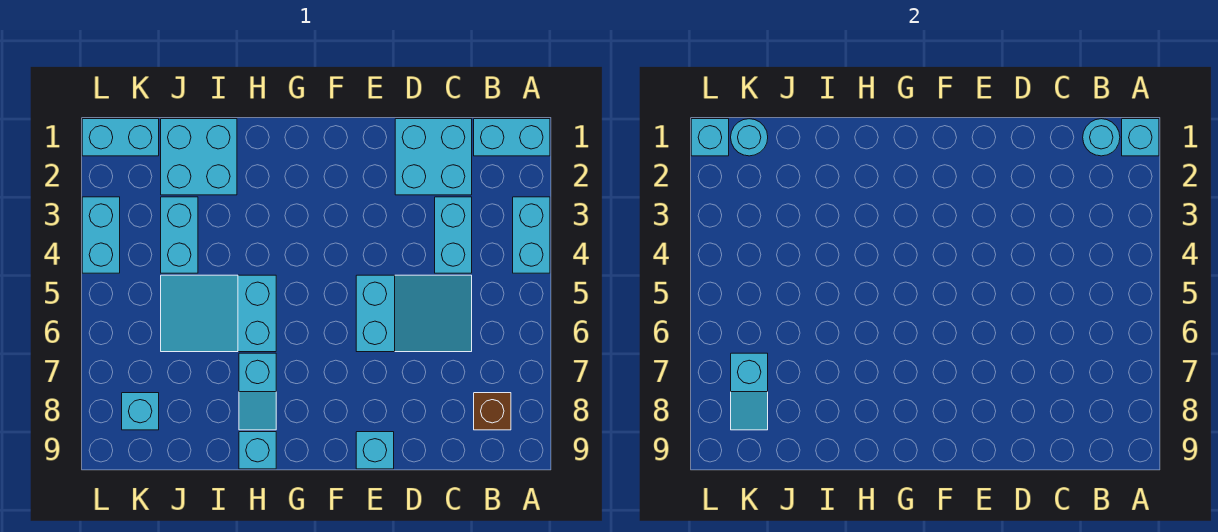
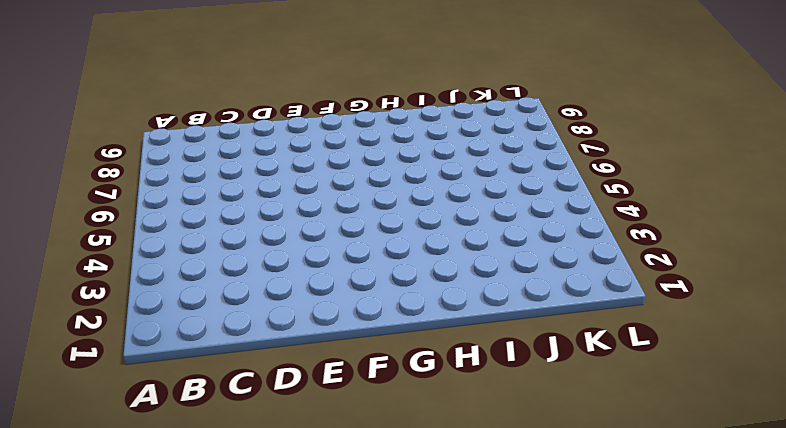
none -> cyan 1x2 brick [474,119,550,156]
none -> cyan 1x2 brick [513,197,550,273]
none -> brown 1x1 brick [474,393,511,430]

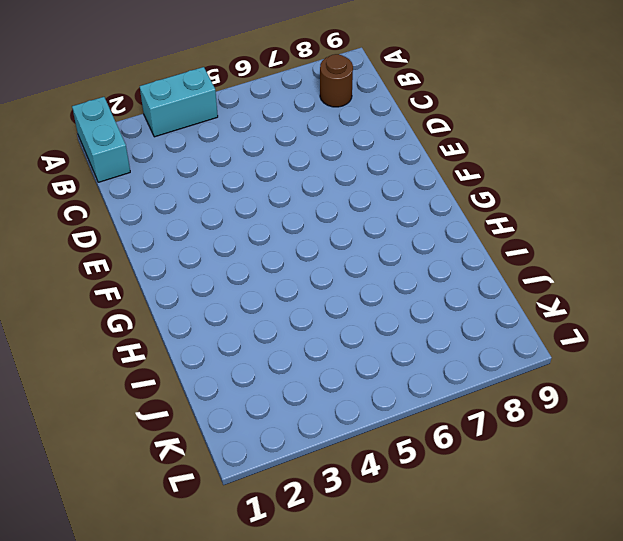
brown 1x1 round brick [320,54,353,107] -> brown 1x1 brick [474,393,511,430]
none -> cyan 2x2 brick [395,119,472,195]
none -> cyan 1x2 brick [435,197,472,273]
none -> cyan 2x3 slope [356,275,472,352]

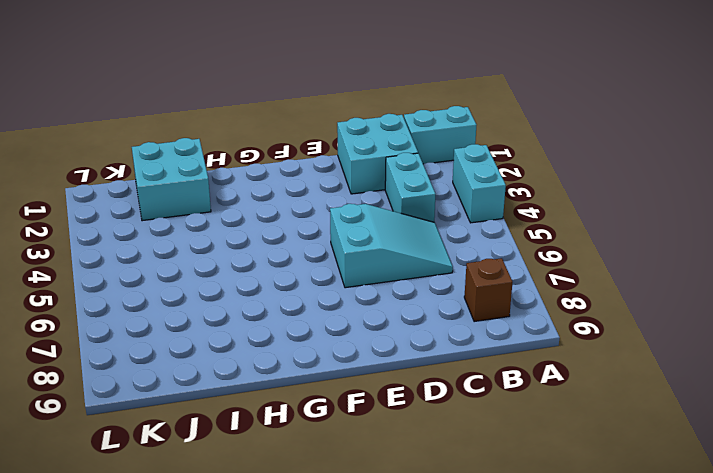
none -> cyan 1x1 brick [356,432,394,469]
none -> cyan 2x3 slope [161,275,276,352]
none -> cyan 1x2 slope [239,353,276,430]

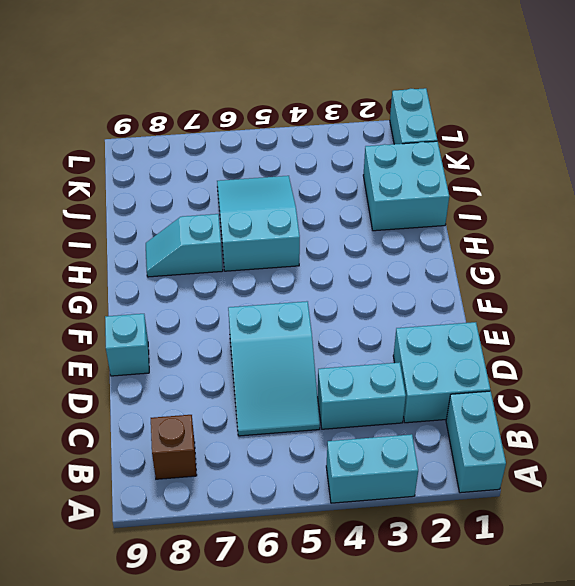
none -> cyan 1x1 brick [239,432,276,469]
none -> cyan 1x2 brick [161,197,198,273]
none -> cyan 1x1 brick [122,393,159,430]

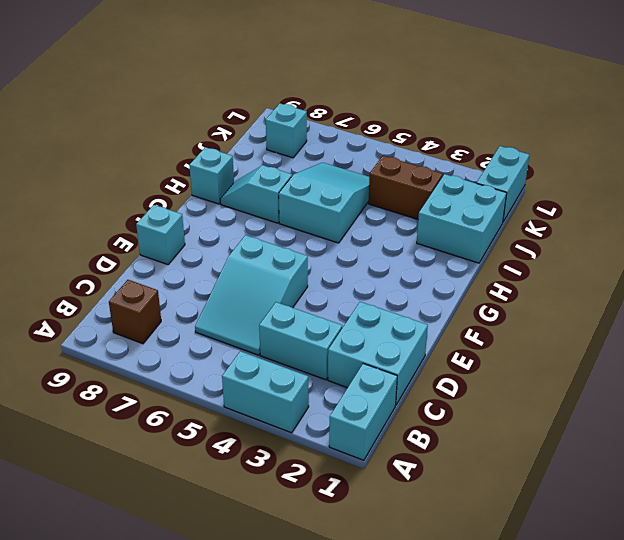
brown 1x2 brick [368,156,443,219] -> cyan 1x2 brick [161,197,198,273]
none -> cyan 1x2 brick [82,197,120,273]
none -> cyan 1x1 brick [1122,119,1159,156]
none -> cyan 1x1 round brick [1083,119,1120,156]

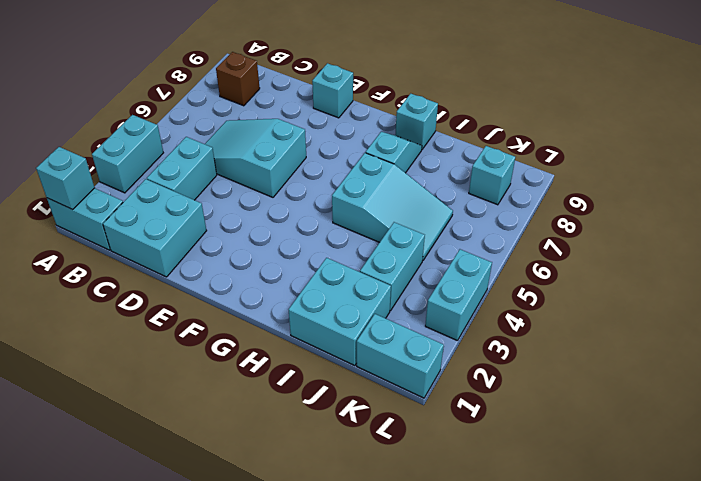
none -> cyan 1x1 round brick [1083,119,1120,156]
none -> cyan 1x1 round brick [731,119,768,156]
none -> cyan 1x2 slope [731,353,768,430]

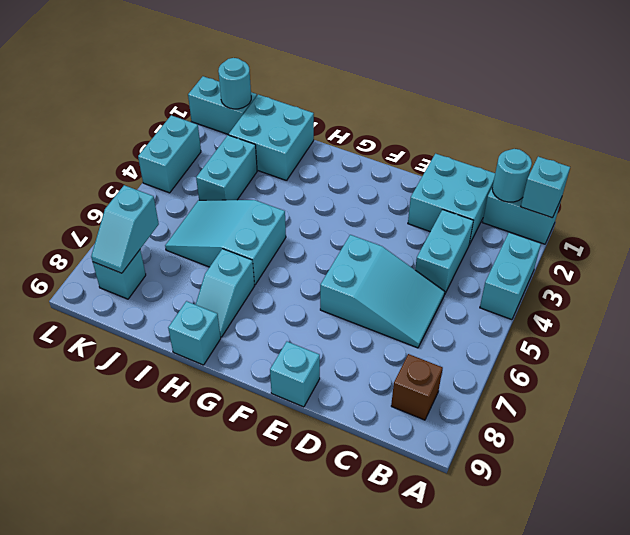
none -> cyan 1x1 brick [691,119,729,156]

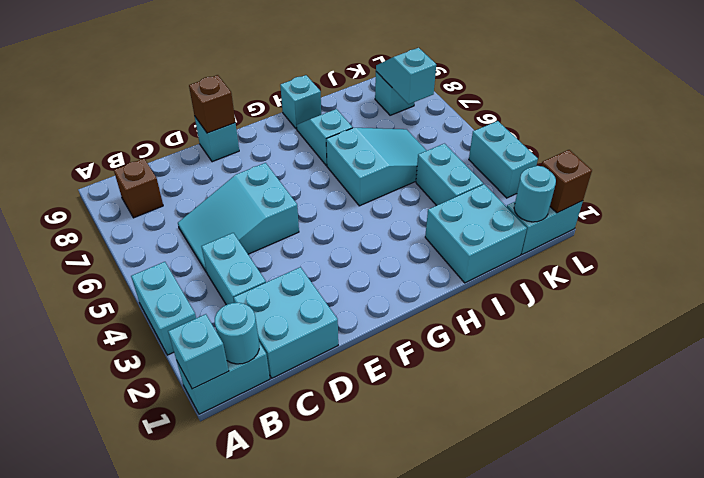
brown 1x1 brick [189,75,235,133] -> none
brown 1x1 brick [541,150,592,213] -> cyan 1x1 brick [691,119,729,156]

